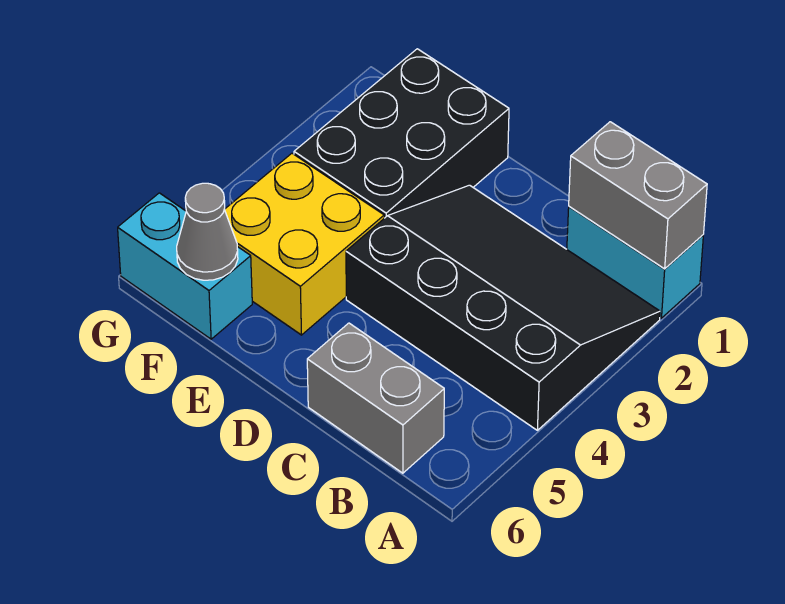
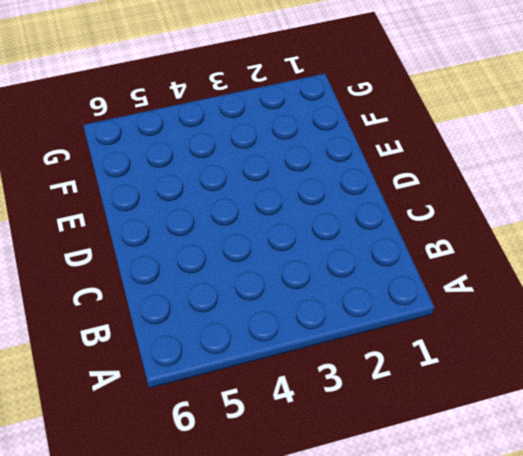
none -> cyan 1x2 brick [567,207,703,318]
none -> black 3x4 slope [346,185,660,430]

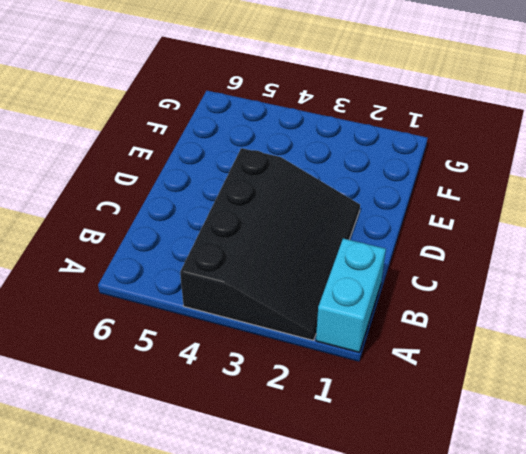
none -> grey 1x2 brick [307,323,444,473]
none -> black 2x3 brick [294,49,509,218]

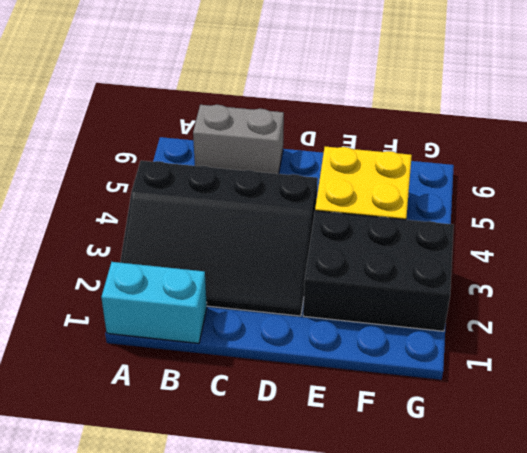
black 2x3 brick [303,211,454,331] -> black 2x3 brick turned to [294,49,509,218]
none -> cyan 1x2 brick [118,193,252,339]
none -> grey 1x2 brick [569,122,707,269]

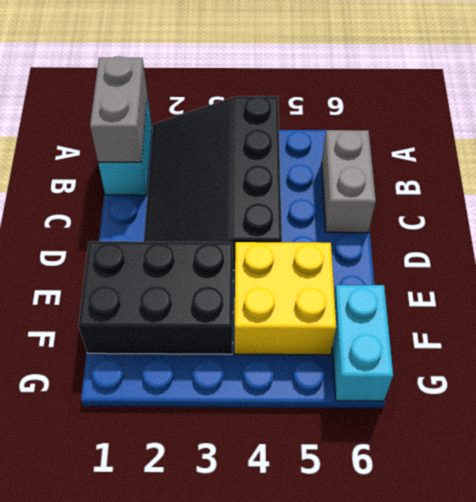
none -> grey 1x1 cone [177,183,238,280]

